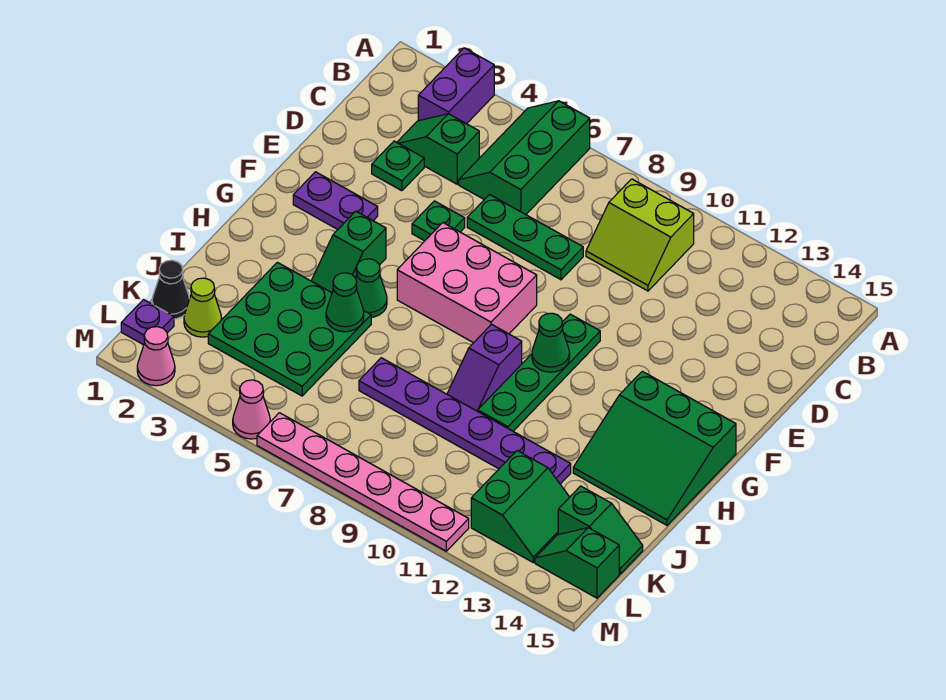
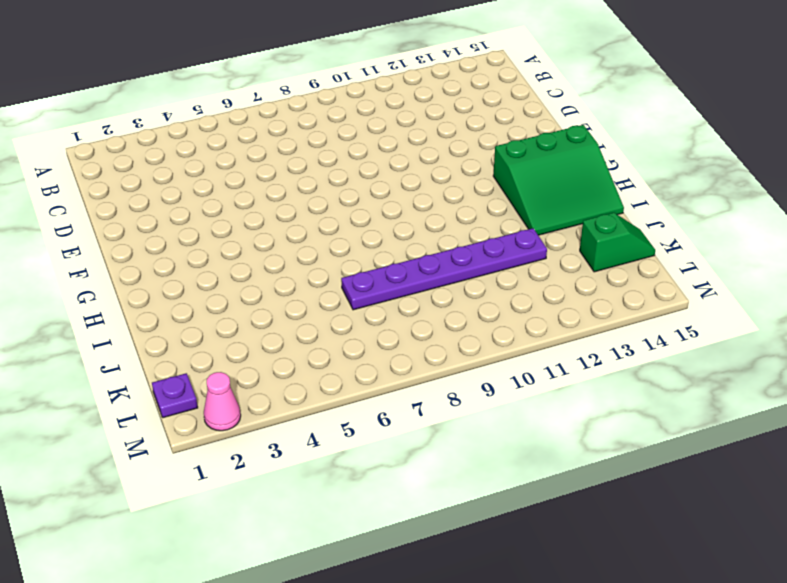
none -> purple 1x2 brick [418,48,494,124]
none -> green 2x3 slope [459,101,590,215]
none -> lime 2x2 slope [586,179,694,291]

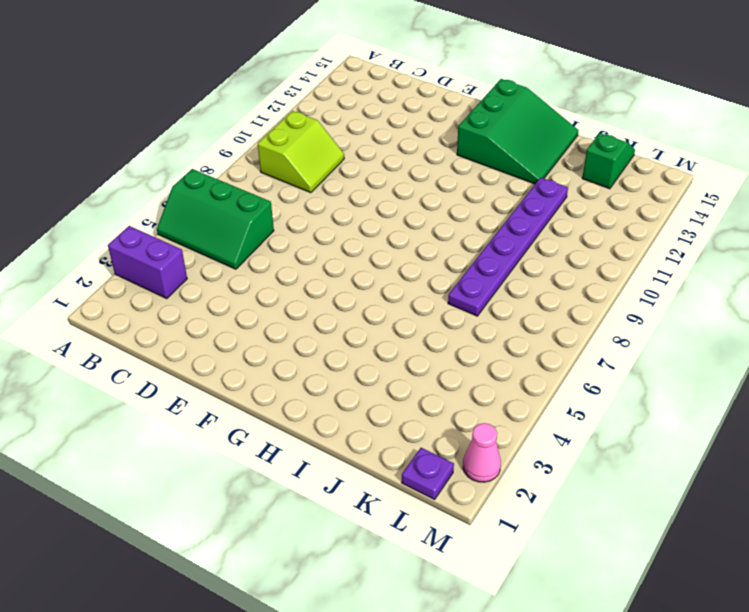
none -> green 1x2 slope [397,114,479,184]
none -> green 1x1 plate [372,141,424,191]
none -> green 1x3 plate [467,195,583,280]

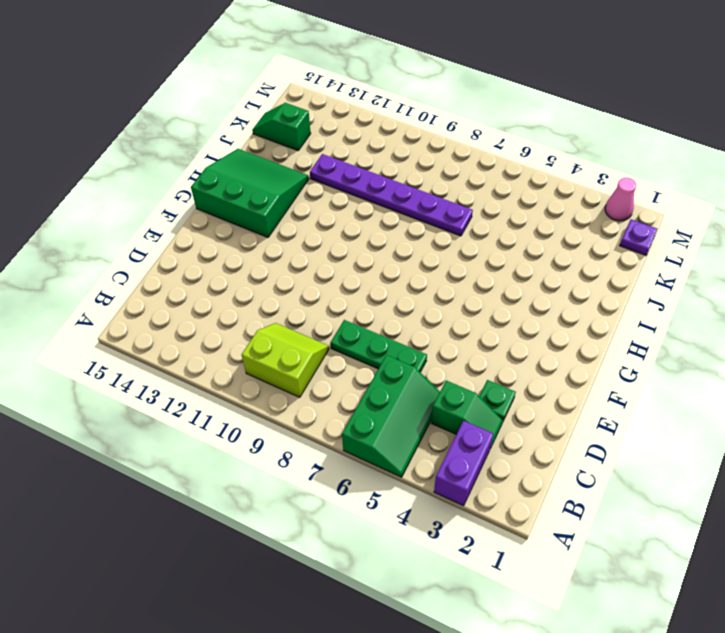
none -> green 1x1 plate [412,201,465,241]
none -> purple 1x2 plate [293,172,378,229]
none -> pink 2x3 brick [397,223,537,343]

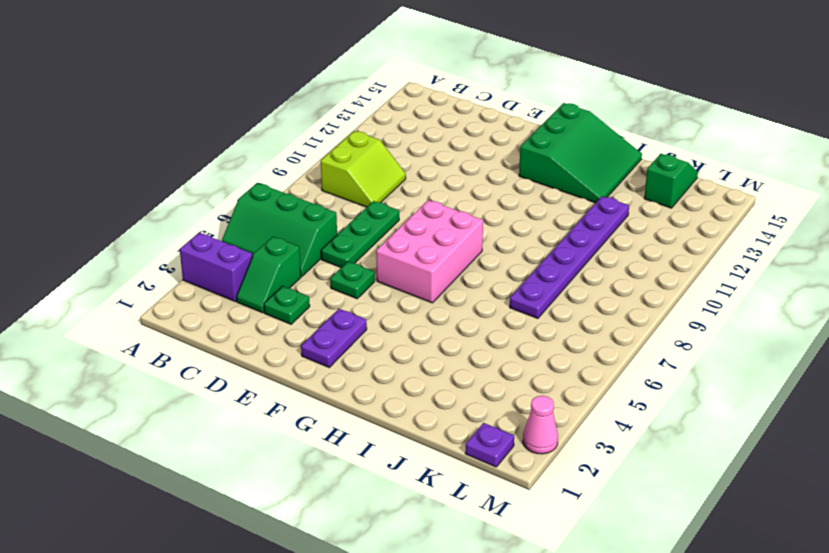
none -> green 1x4 plate [478,314,600,431]
none -> green 1x2 slope [311,211,386,293]
none -> green 1x1 cone [356,259,387,317]

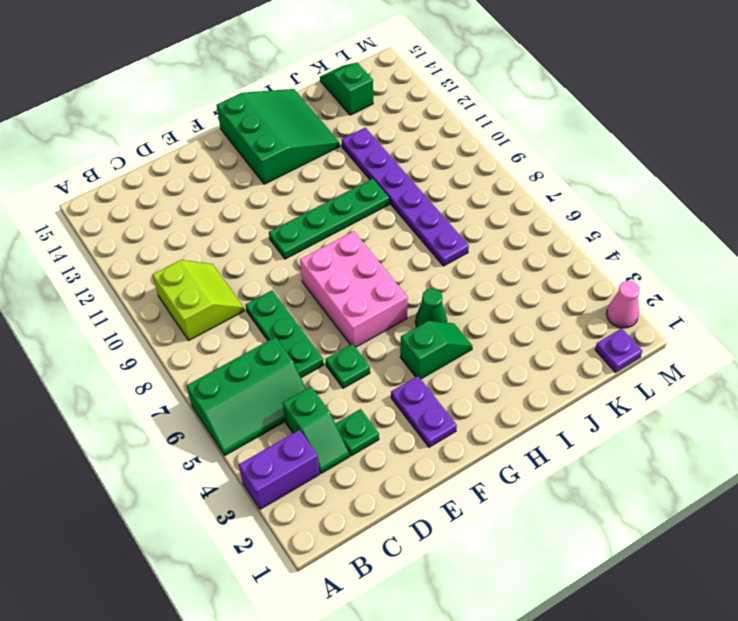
none -> purple 1x2 slope [447,324,522,411]
none -> green 3x3 plate [208,262,371,396]
none -> black 1x1 cone [152,260,189,319]

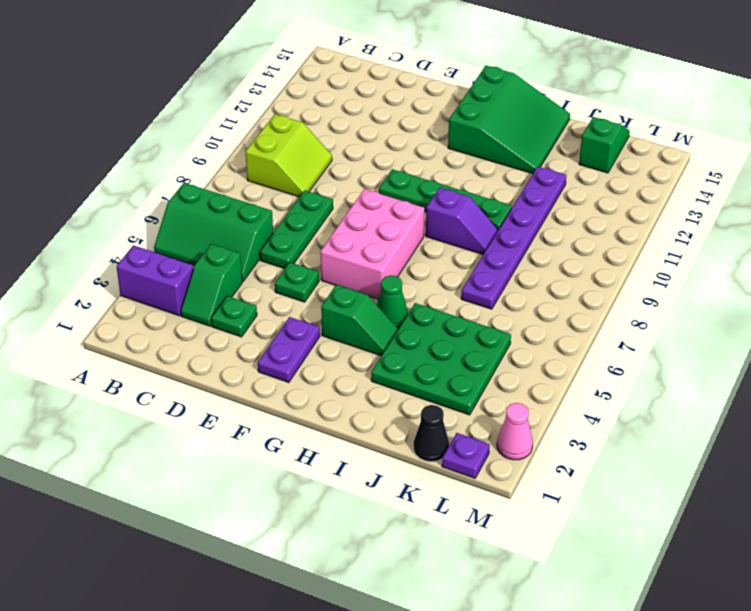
none -> lime 1x1 cone [184,278,222,337]
none -> green 2x2 slope [471,451,569,562]
none -> green 1x2 slope [535,528,619,598]

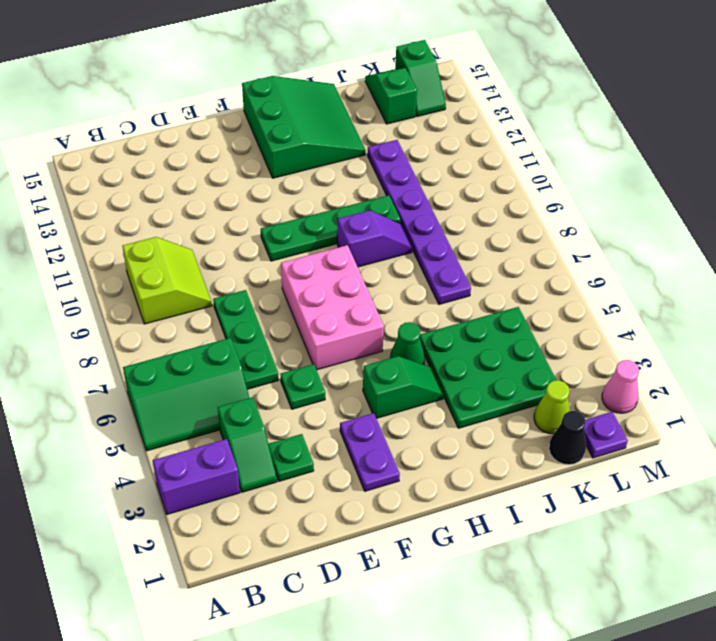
none -> green 2x2 slope [471,451,569,562]
none -> pink 1x1 cone [233,380,270,439]
none -> pink 1x6 plate [257,413,469,551]

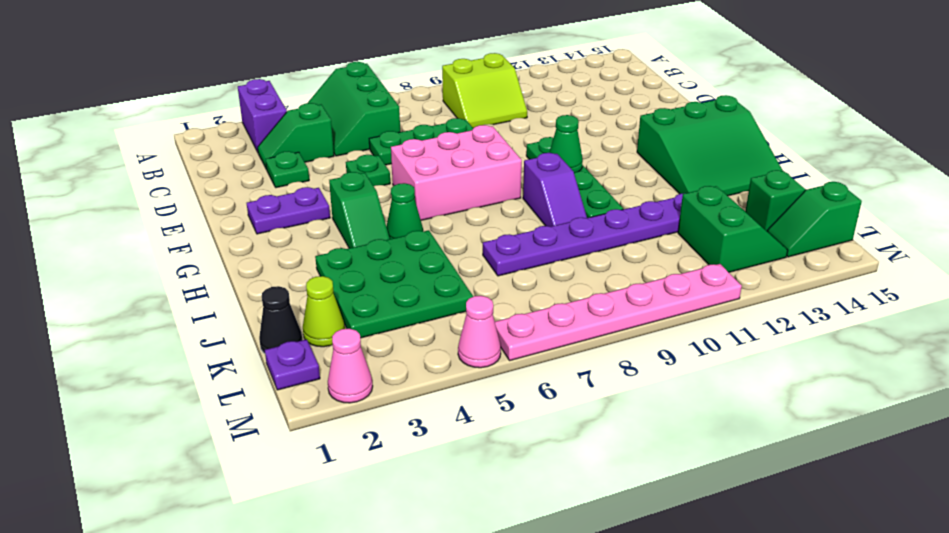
none -> green 1x1 cone [326,273,364,332]

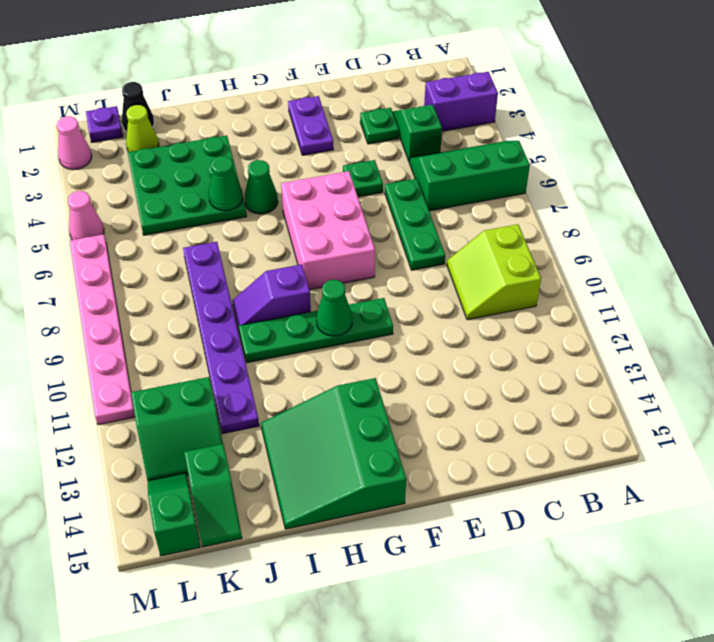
none -> green 1x2 slope [311,211,386,293]

